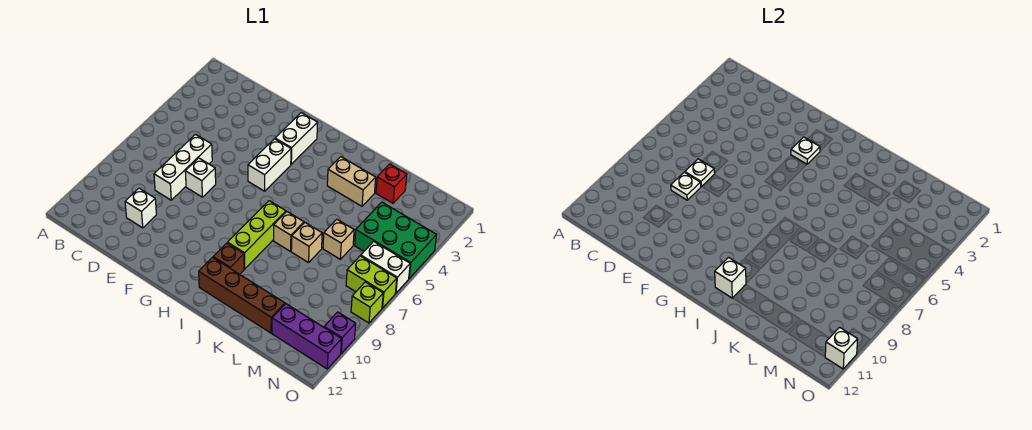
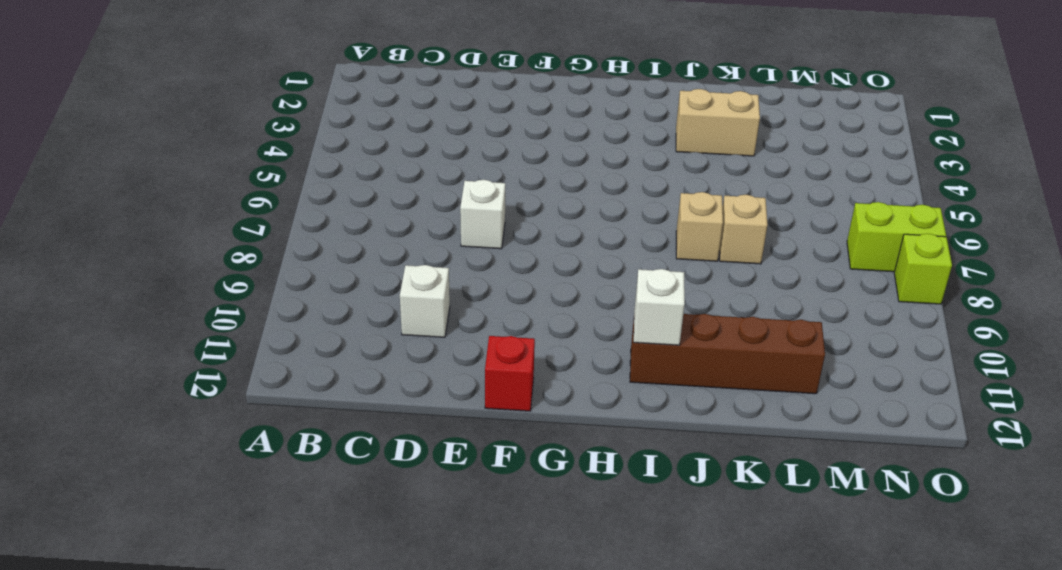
red 1x1 brick [485,336,535,411] -> red 1x1 brick moved to [376,164,407,203]
none -> white 1x3 brick [154,134,212,200]
none -> white 1x2 brick [275,113,318,164]
none -> white 1x2 brick [248,139,291,191]

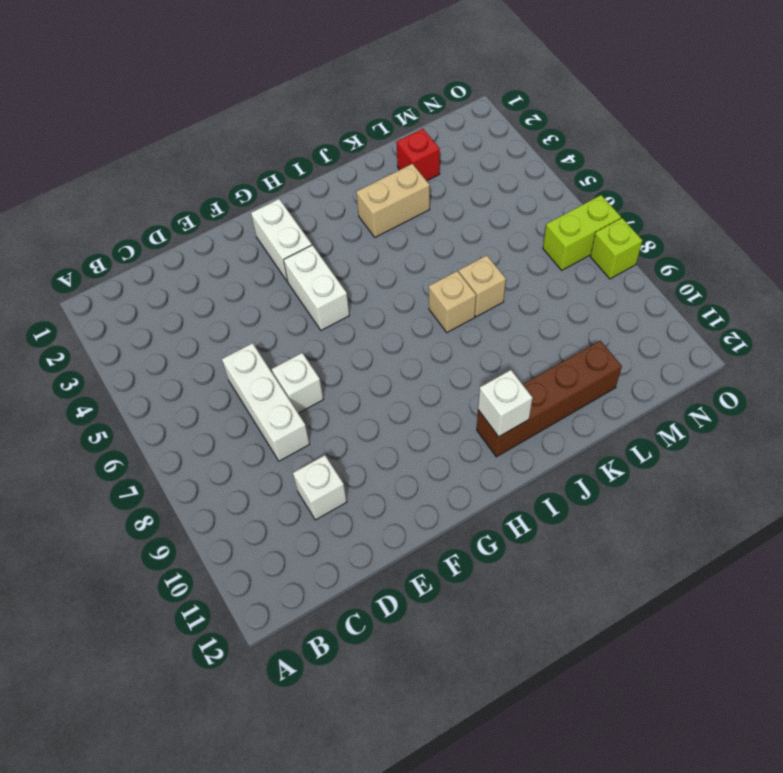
none -> lime 1x3 brick [228,201,286,269]
none -> brown 1x1 brick [213,243,244,274]
none -> tan 1x1 brick [323,219,354,259]

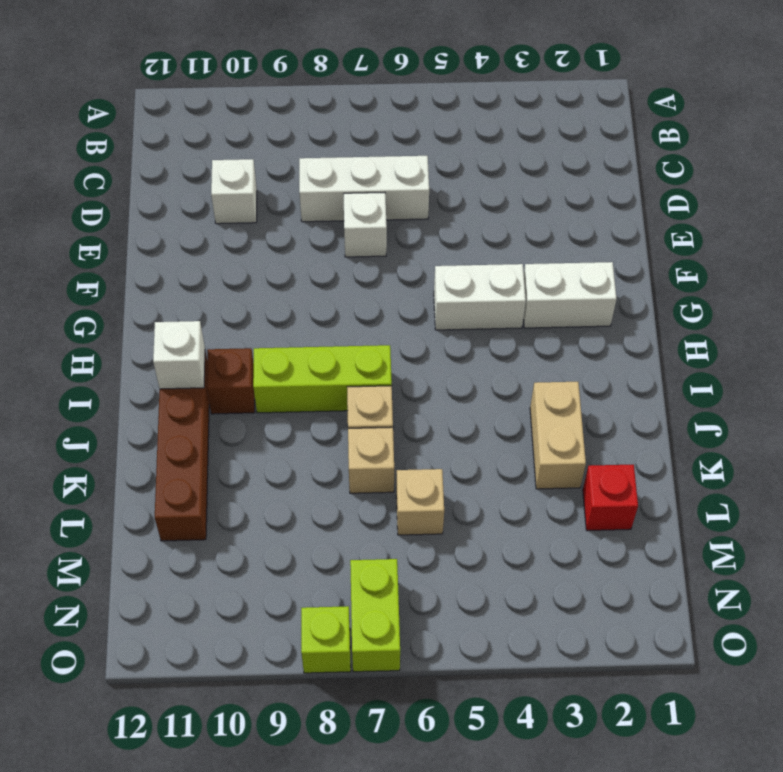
none -> green 2x3 brick [355,202,437,279]
none -> purple 1x3 brick [272,304,342,369]
none -> white 1x2 brick [361,241,410,293]

